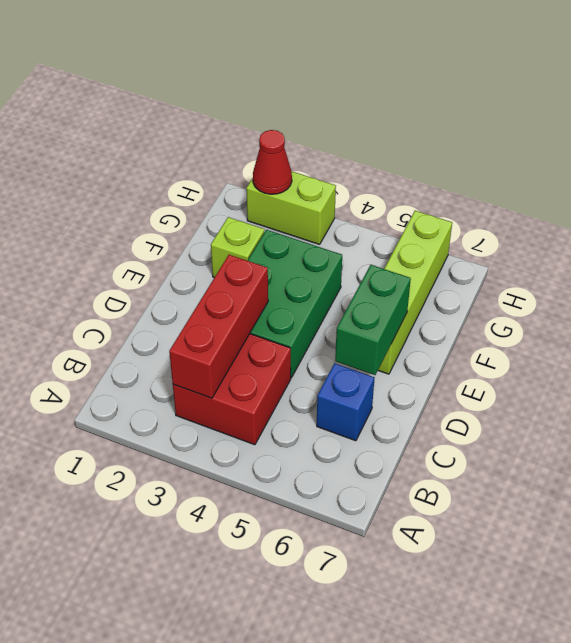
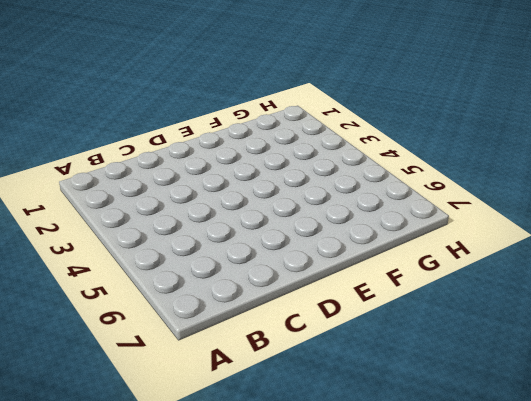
none -> red 2x2 brick [173,334,291,445]
none -> blue 1x1 brick [317,363,374,441]

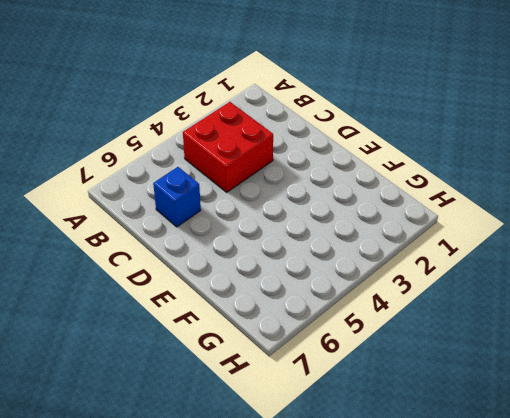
none -> green 2x3 brick [248,230,342,378]
none -> lime 1x4 brick [378,211,452,374]

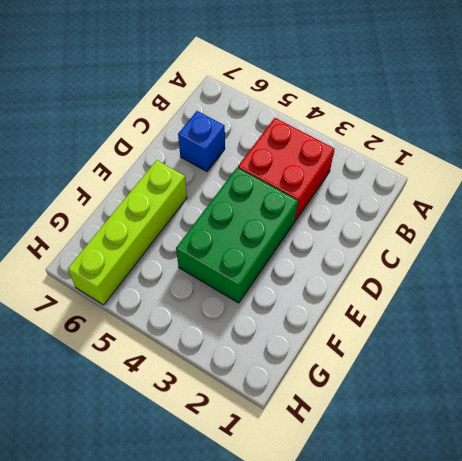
none -> lime 1x1 brick [211,217,264,278]
none -> lime 1x2 brick [246,172,336,244]

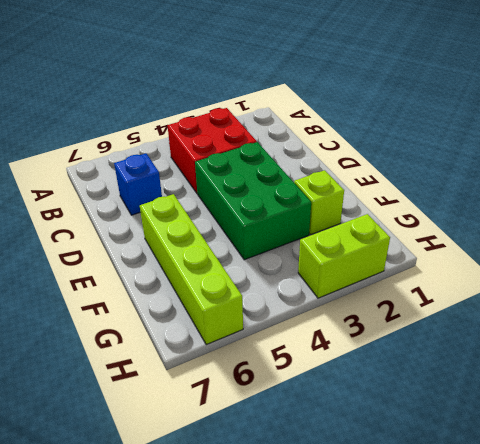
none -> red 1x3 brick [169,255,268,398]
none -> green 1x2 brick [335,265,411,375]

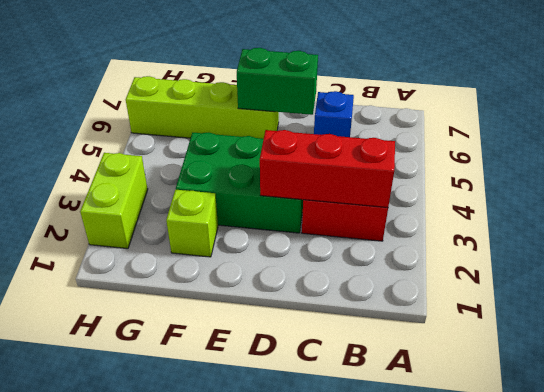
none -> red 1x1 cone [253,130,292,194]

